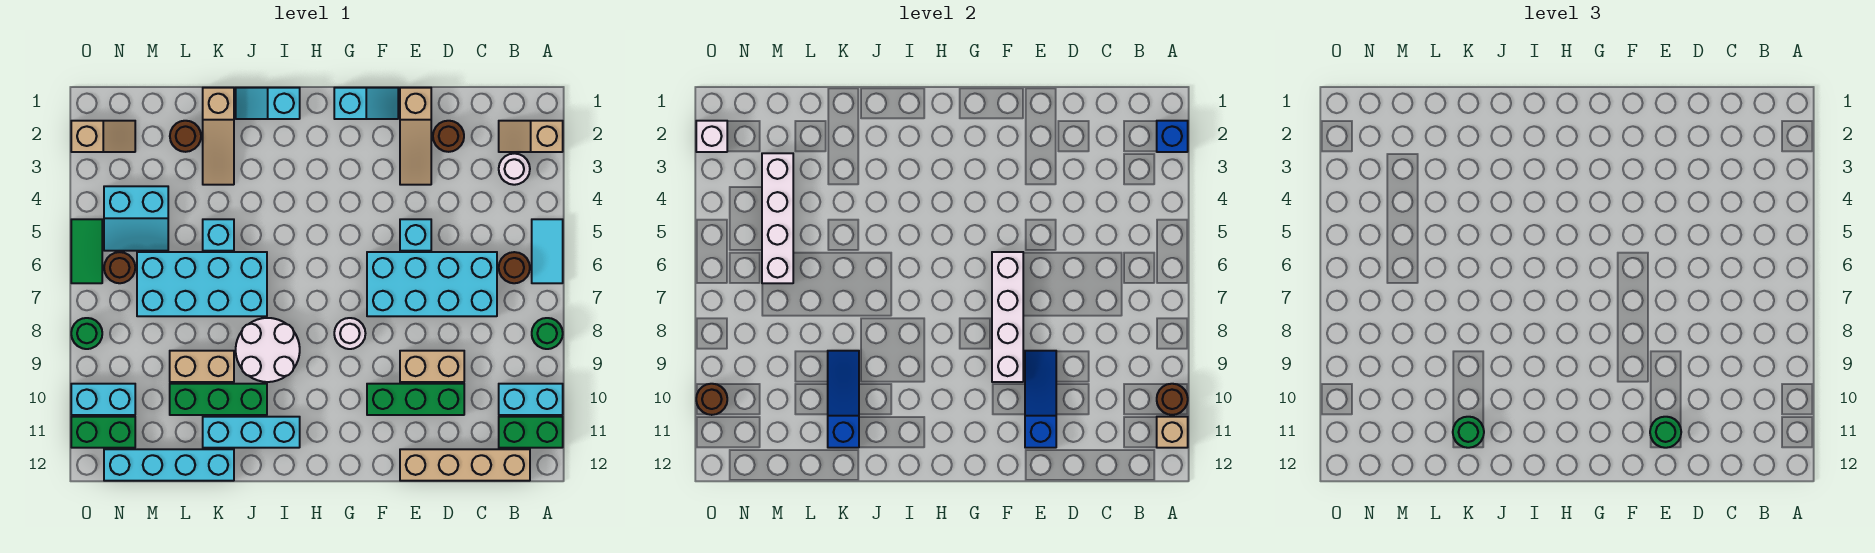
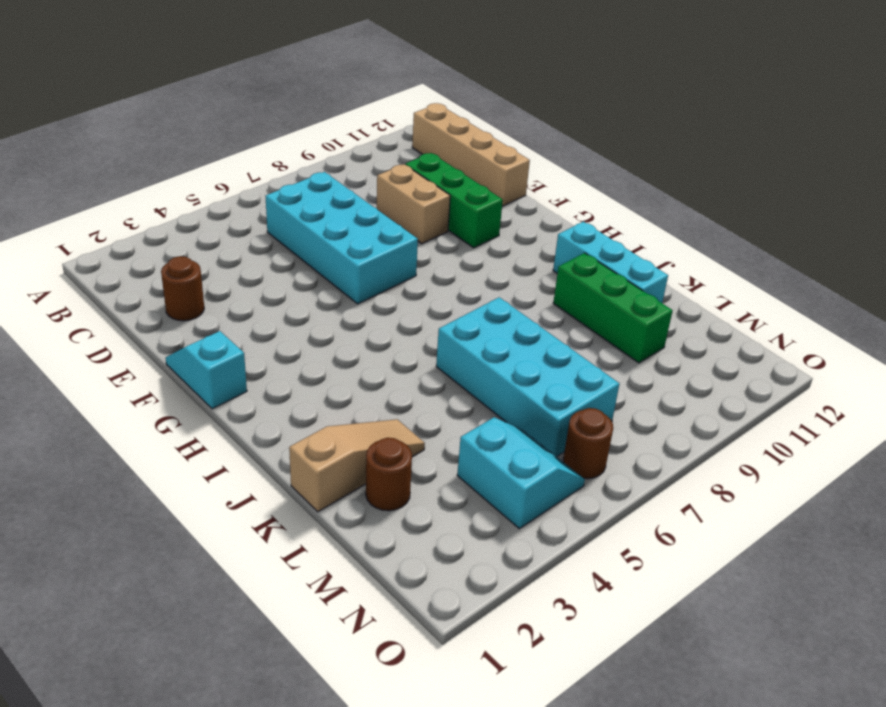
none -> tan 1x2 slope [499,121,563,152]
none -> cyan 1x2 tile [532,219,563,283]
none -> green 1x1 round brick [532,318,563,349]
none -> cyan 1x2 brick [499,384,563,415]

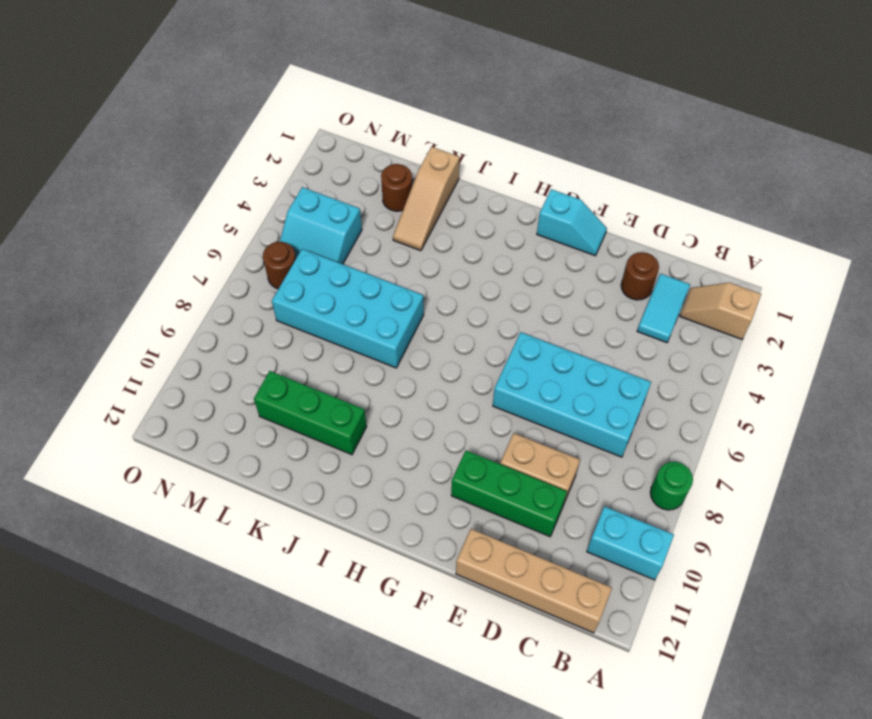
cyan 1x2 tile [637,274,690,343] -> cyan 1x2 tile moved to [532,219,563,283]
none -> green 1x2 brick [499,417,563,448]
none -> white 1x1 round brick [499,153,530,185]
none -> brown 1x1 round brick [499,252,530,283]
none -> tan 1x3 slope [400,88,431,185]

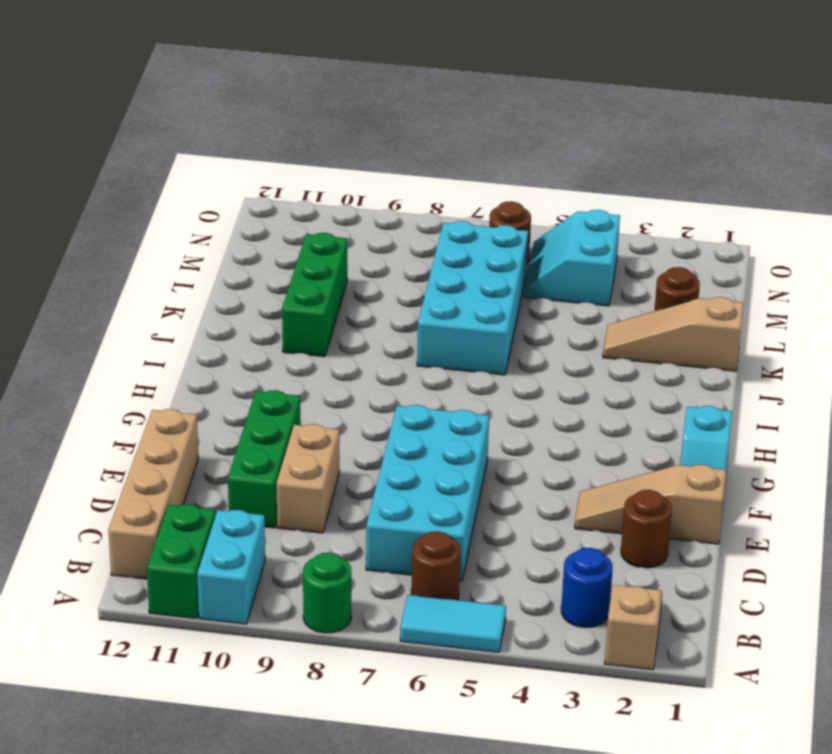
blue 1x1 round brick [561,548,613,627] -> white 1x1 round brick [499,153,530,185]
none -> cyan 1x1 brick [400,219,431,251]
none -> white 1x1 round brick [334,318,365,349]
none -> cyan 1x2 slope [236,88,300,119]
none -> white 2x2 round brick [236,318,300,382]

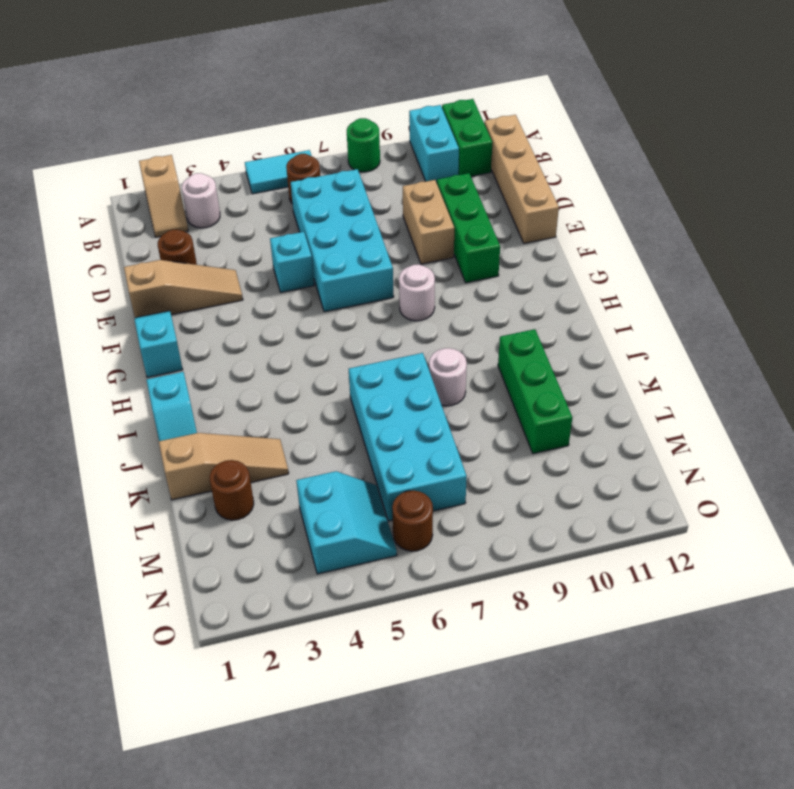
white 1x1 round brick [429,348,467,406] -> white 2x2 round brick [236,318,300,382]
none -> cyan 1x3 brick [203,417,300,448]
none -> cyan 1x1 brick [203,219,234,251]
none -> tan 1x2 brick [170,351,234,382]
none -> cyan 1x4 brick [104,449,234,481]

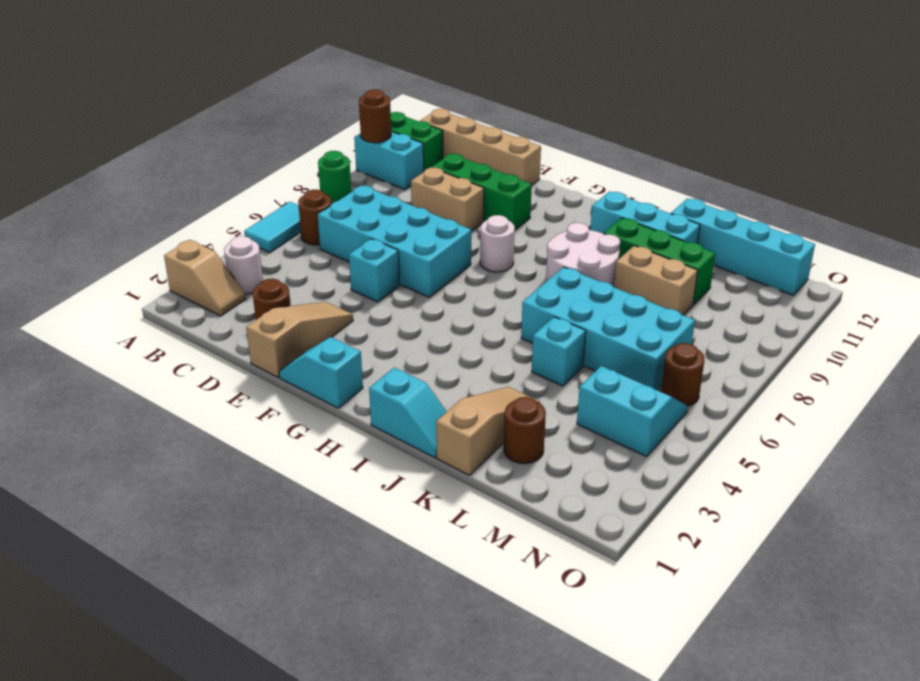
none -> tan 1x2 slope [71,121,135,152]
none -> cyan 1x2 brick [71,384,135,415]
none -> green 1x2 brick [71,417,135,448]
none -> green 1x2 tile [71,219,102,283]

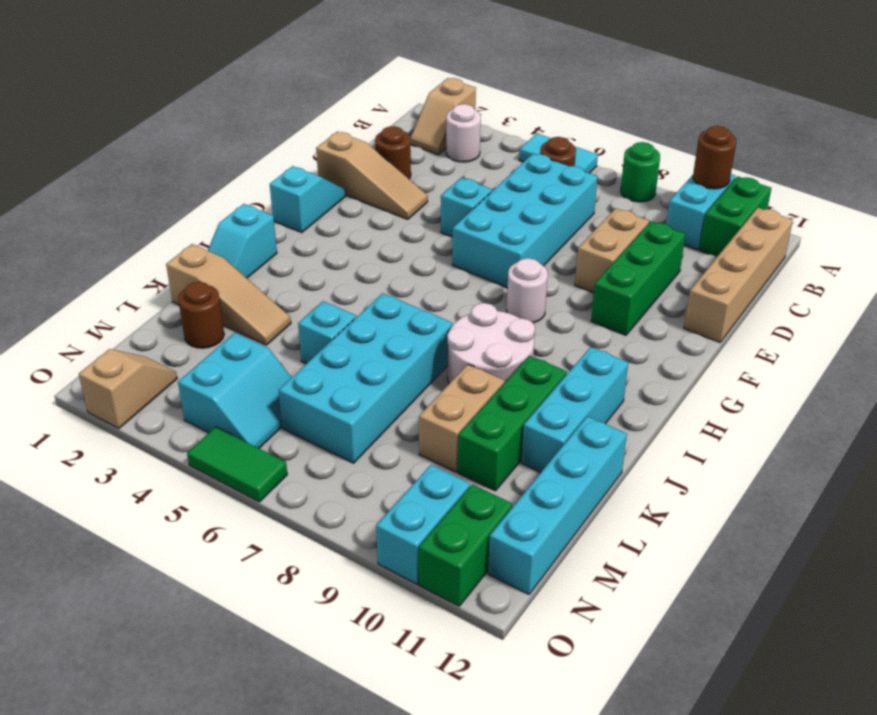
none -> brown 1x1 round brick [104,252,135,283]
none -> green 1x1 round brick [71,318,102,349]
none -> blue 1x1 brick [1157,121,1188,152]
none -> tan 1x1 brick [1157,417,1188,448]

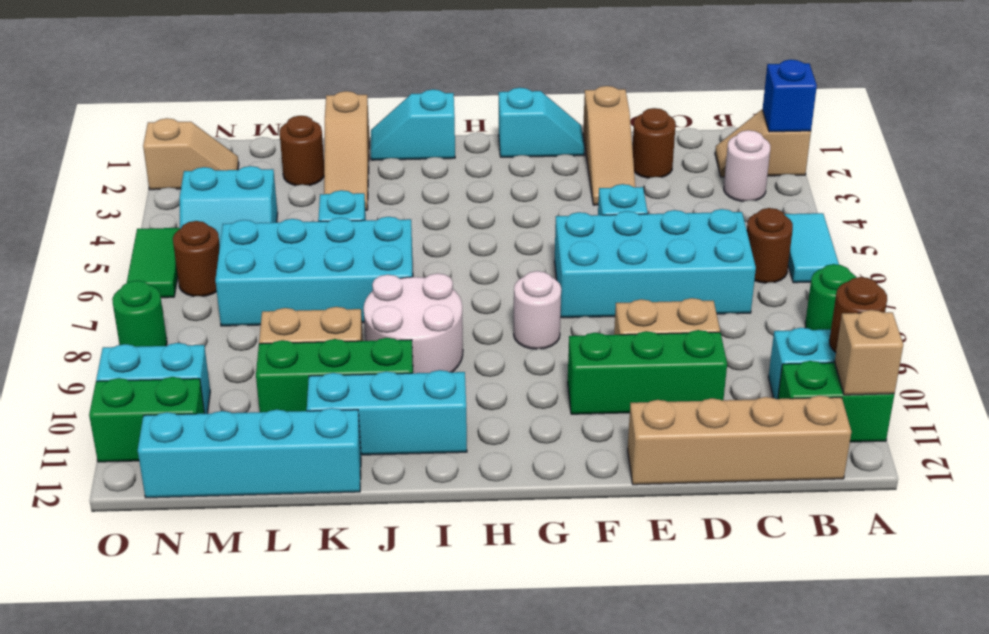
none -> blue 1x3 slope [1025,351,1056,448]
none -> white 1x4 brick [992,252,1023,382]
none -> blue 1x3 slope [828,351,859,448]
none -> white 1x4 brick [762,153,793,283]

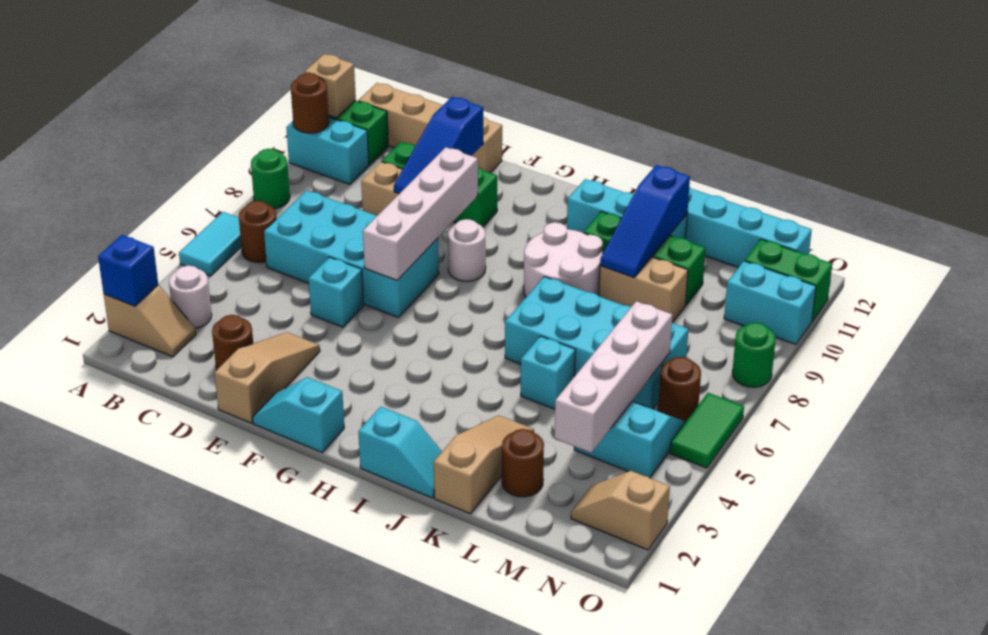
none -> white 1x1 brick [696,121,727,152]
none -> brown 1x1 round brick [696,384,727,415]
none -> green 1x1 round brick [1650,417,1681,448]
none -> green 1x1 round brick [1453,417,1484,448]

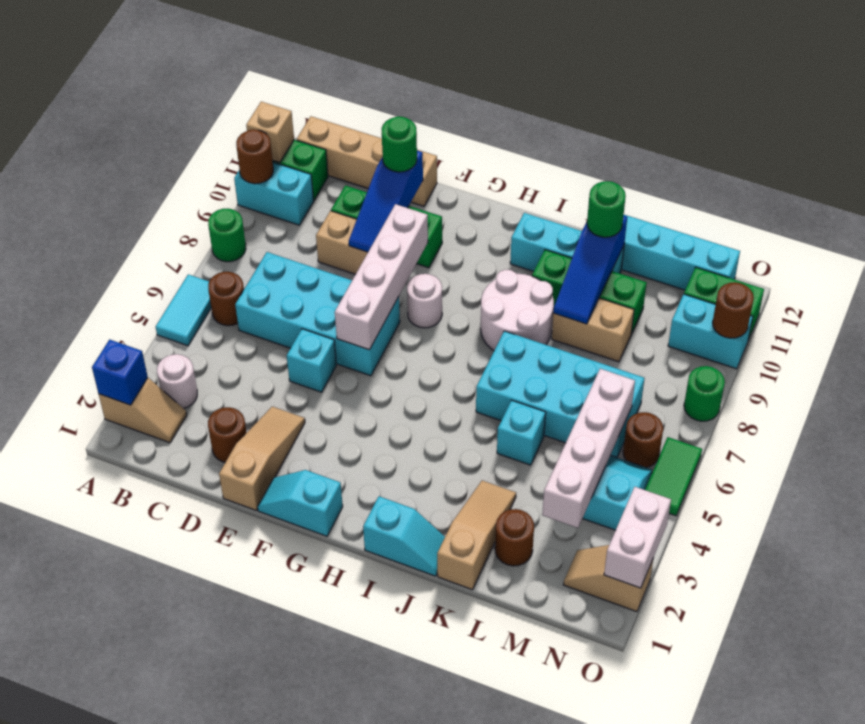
white 1x2 brick [604,487,671,588] -> white 1x1 brick [696,121,727,152]

